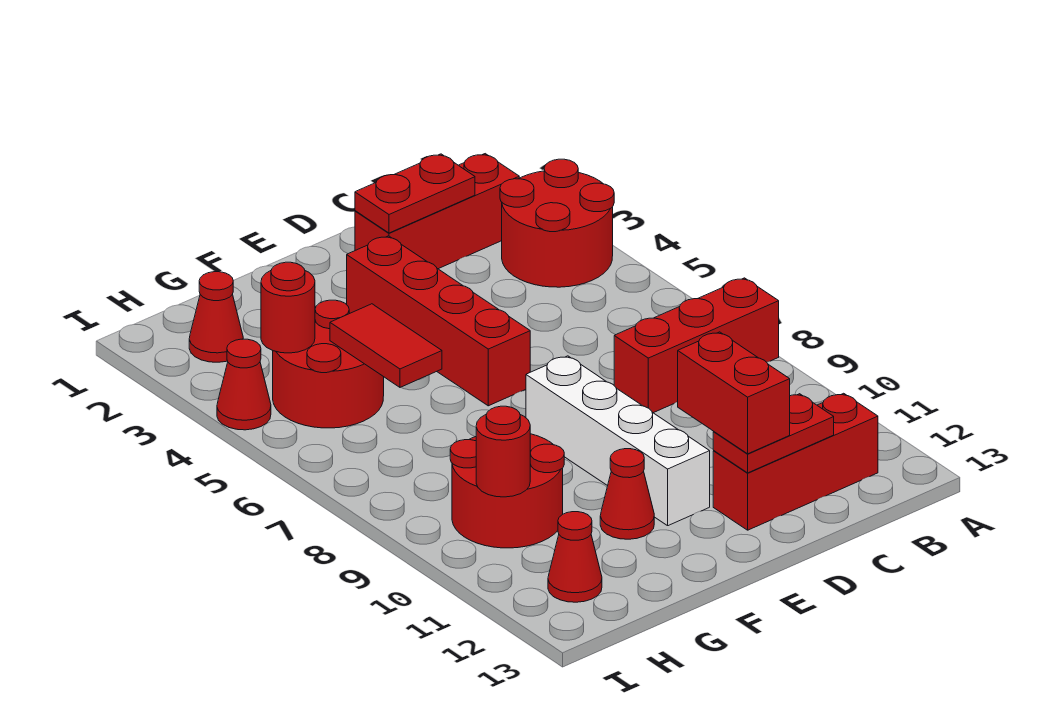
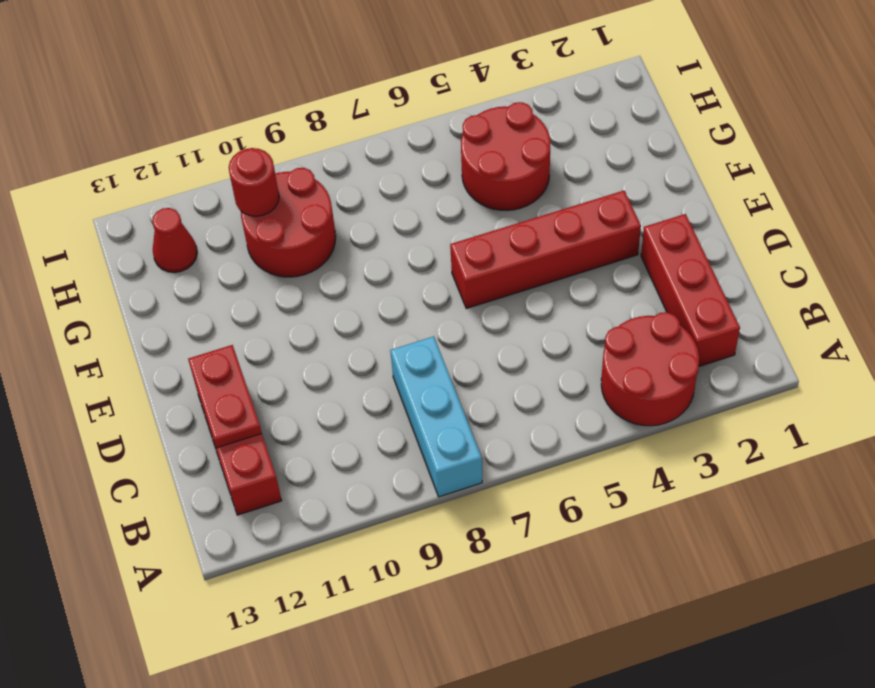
cyan 1x3 brick [390,336,482,497] -> red 1x3 brick [614,278,779,413]
none -> white 1x4 brick [526,356,710,526]
none -> red 1x1 cone [600,449,654,539]
none -> red 1x1 cone [189,272,243,362]

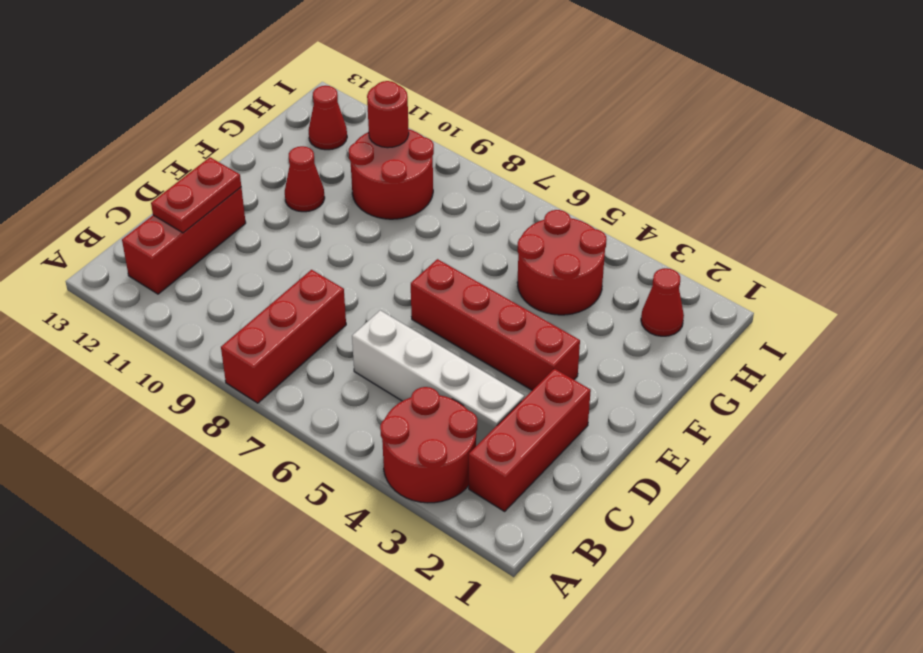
white 1x4 brick [352,310,524,446] -> white 1x4 brick moved to [526,356,710,526]
none -> red 1x1 cone [217,339,271,430]
none -> red 1x2 plate [355,154,475,233]
none -> red 1x2 tile [330,304,442,387]

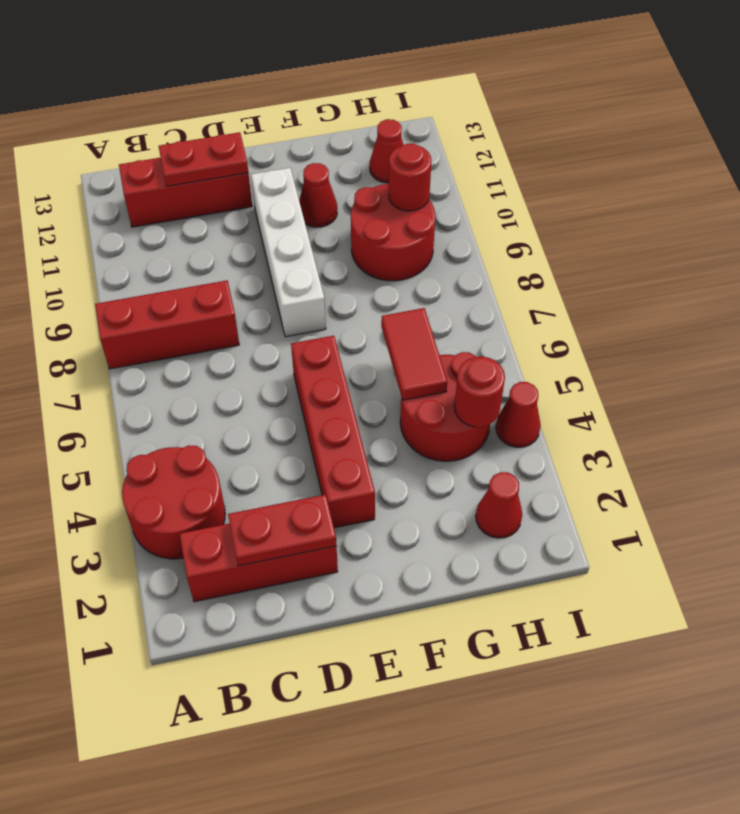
none -> red 1x2 brick [678,332,790,454]

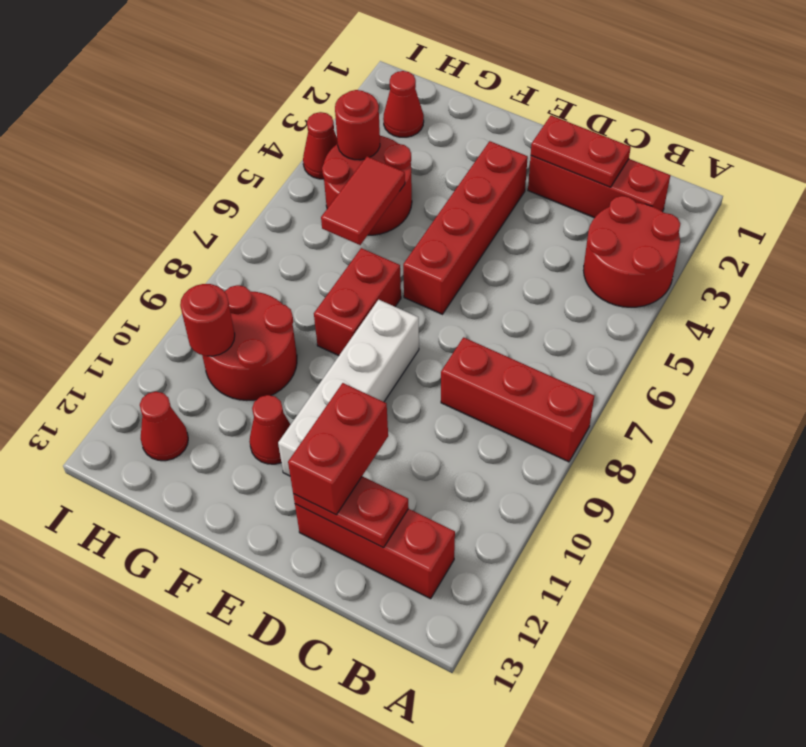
red 1x2 brick [314,248,401,356] -> none

